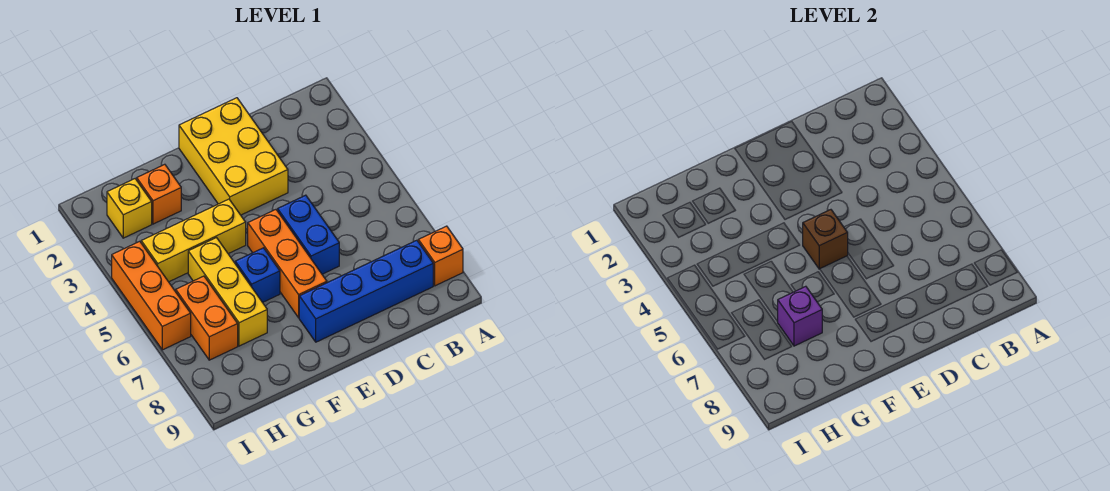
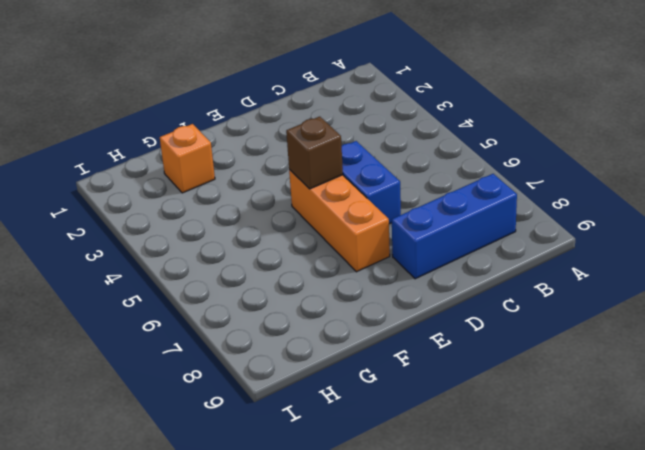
blue 1x3 brick [392,174,517,279] -> blue 1x4 brick [299,240,433,342]
none -> orange 1x1 brick [418,226,463,286]
none -> yellow 2x3 brick [179,98,288,215]
none -> yellow 1x3 brick [141,199,246,282]

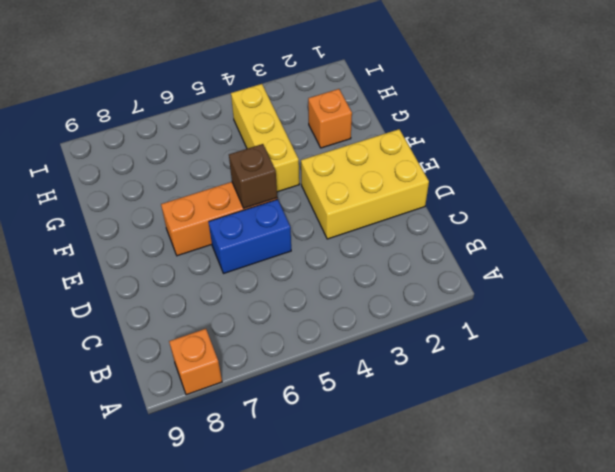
none -> blue 1x4 brick [299,240,433,342]
none -> blue 1x1 brick [235,248,280,302]
none -> yellow 1x3 brick [188,238,267,346]

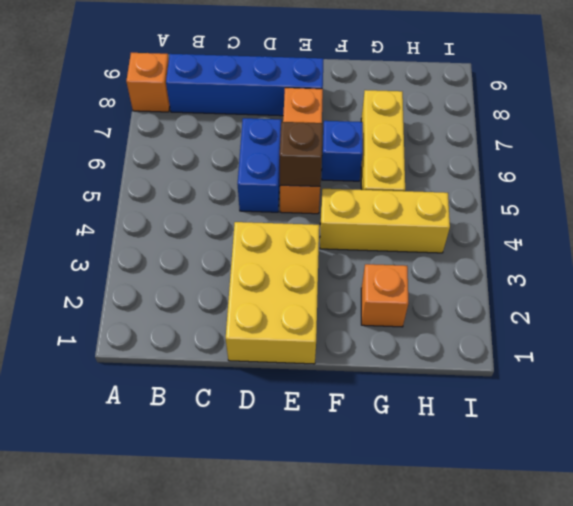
none -> yellow 1x1 brick [107,179,152,238]
none -> orange 1x2 brick [176,276,238,360]
none -> orange 1x3 brick [112,241,191,350]

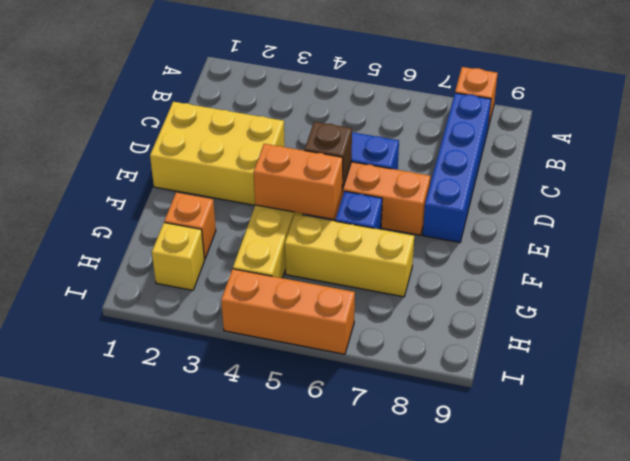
orange 1x2 brick [253,144,343,219] -> orange 1x2 brick moved to [176,276,238,360]
none -> purple 1x1 brick [778,286,822,346]

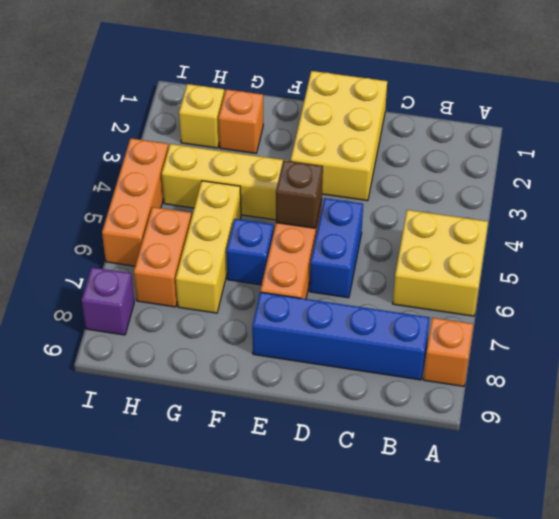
yellow 2x2 brick [393,210,488,316] -> none
purple 1x1 brick [82,267,134,335] -> purple 1x1 brick moved to [778,286,822,346]

